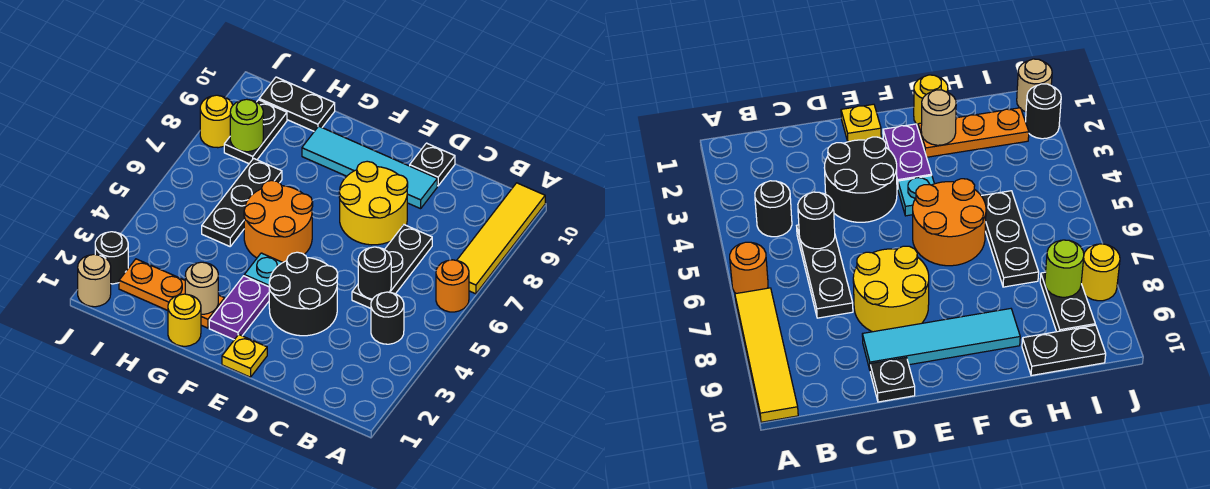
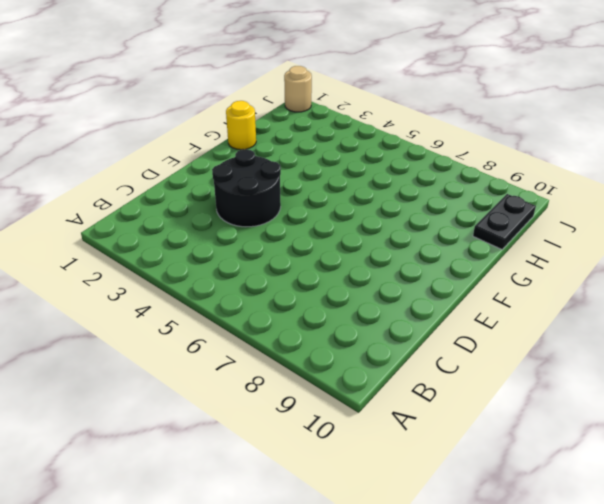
none -> orange 1x1 round brick [436,260,469,312]
none -> yellow 1x4 tile [457,183,545,294]
none -> black 1x1 round brick [371,292,404,344]

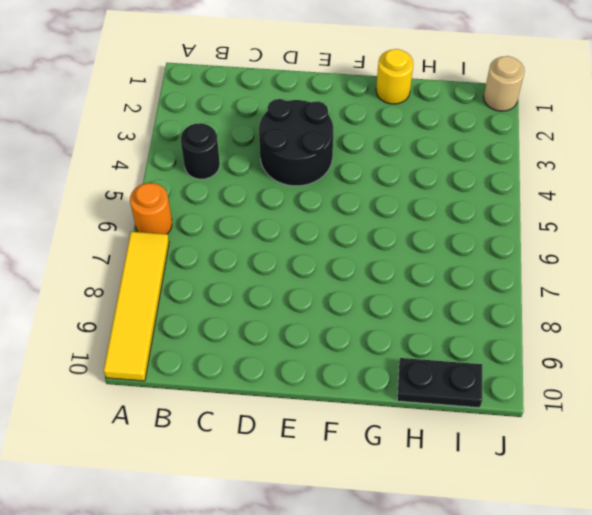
none -> black 1x3 plate [352,225,432,308]
none -> yellow 2x2 round brick [339,161,408,245]
none -> cyan 1x4 tile [302,126,437,209]

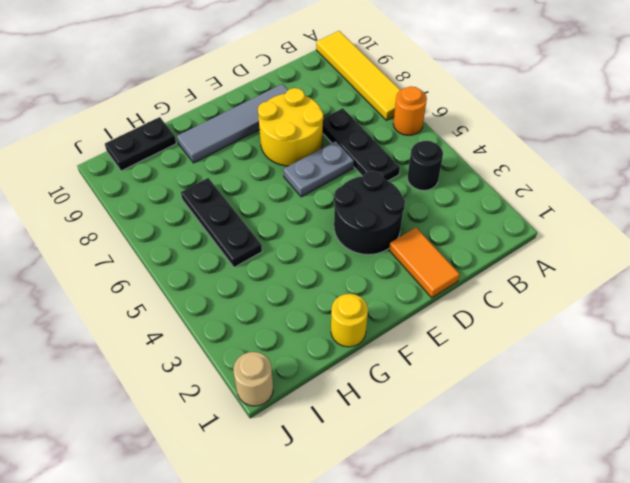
orange 1x2 tile [389,228,460,298] -> none
grey 1x2 plate [283,141,354,197] -> none
grey 1x4 tile [177,84,288,163] -> cyan 1x4 tile [302,126,437,209]
none -> black 1x1 plate [410,143,455,186]
none -> yellow 1x1 plate [222,335,267,377]
none -> purple 1x2 plate [209,276,269,340]

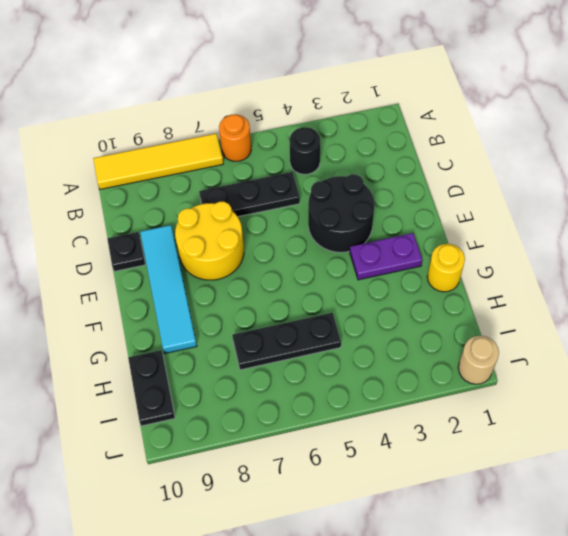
none -> yellow 1x1 plate [222,335,267,377]
none -> cyan 1x1 plate [244,253,283,287]
none -> orange 2x2 round brick [244,181,313,262]

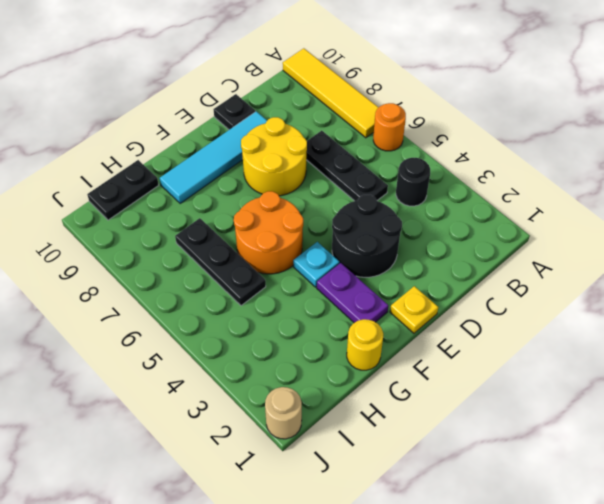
none -> orange 1x3 plate [119,259,225,328]
none -> black 1x2 plate [224,100,287,164]
none -> black 1x1 round brick [95,232,128,284]

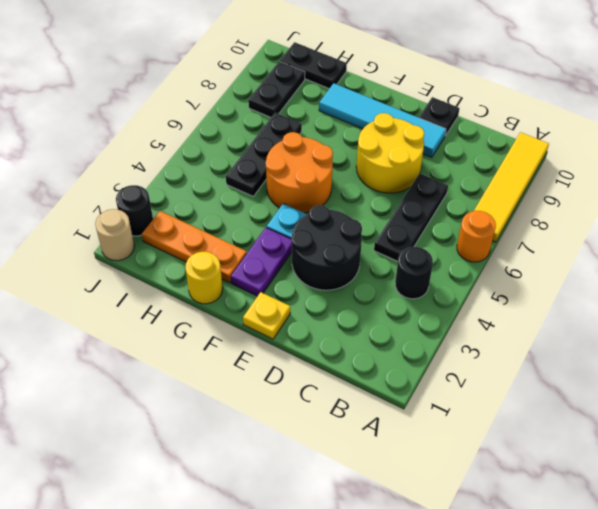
none -> yellow 1x1 round brick [200,95,233,148]
none -> black 1x1 round brick [358,247,391,299]
none -> tan 1x1 round brick [185,262,218,314]

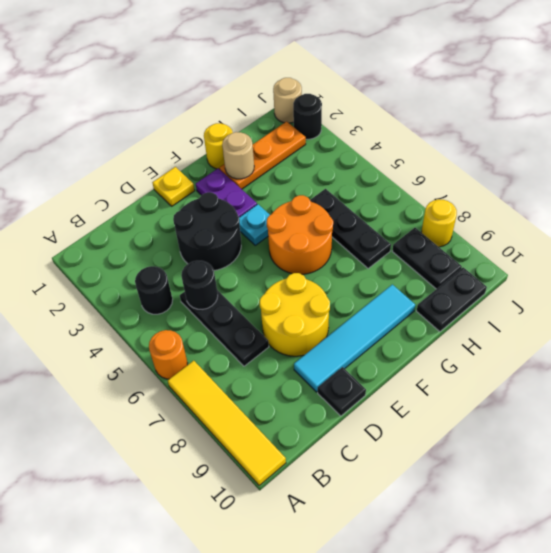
none -> lime 1x1 round brick [230,99,263,152]

